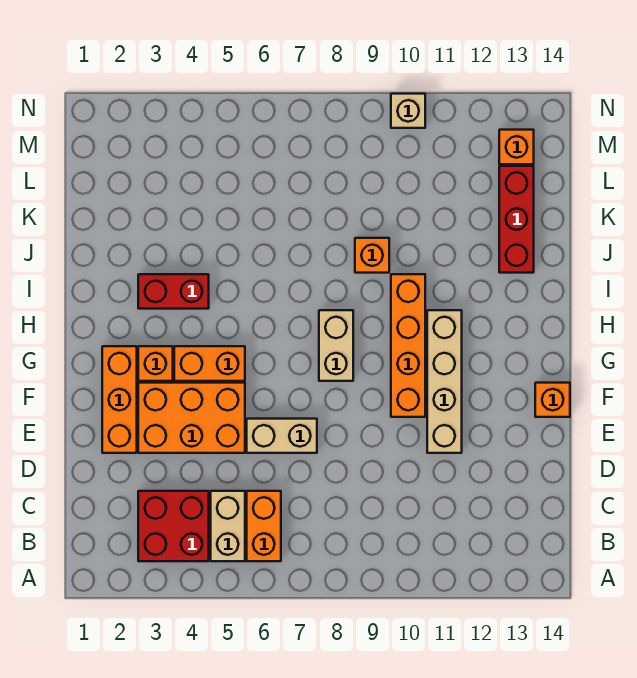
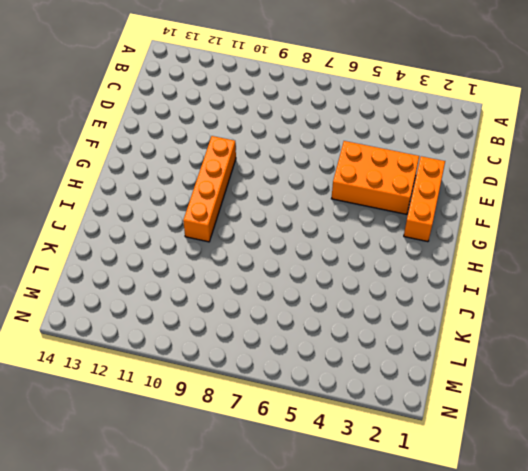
none -> red 2x2 brick [138,491,209,561]
none -> tan 1x2 brick [211,491,245,561]
none -> orange 1x2 brick [247,491,281,561]

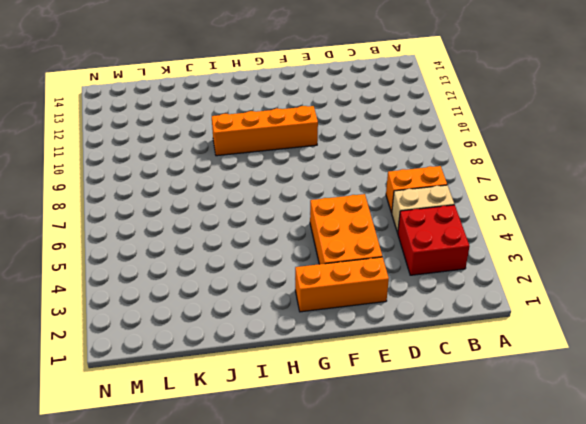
none -> tan 1x2 brick [247,419,317,453]
none -> tan 1x4 brick [427,310,462,453]
none -> orange 1x1 brick [535,383,570,417]

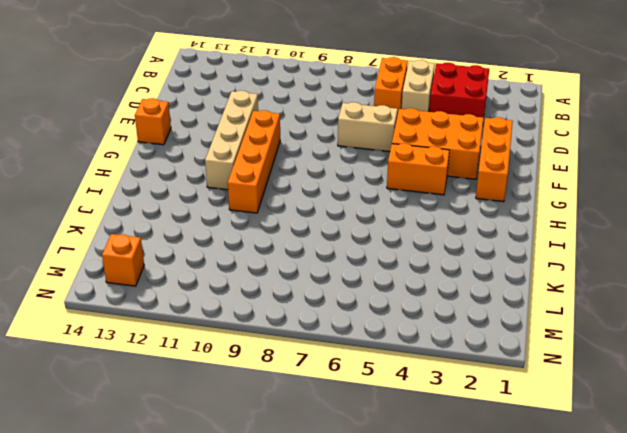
none -> orange 1x1 brick [138,346,173,381]
none -> tan 1x2 brick [319,310,353,381]
none -> red 1x2 brick [138,274,209,309]

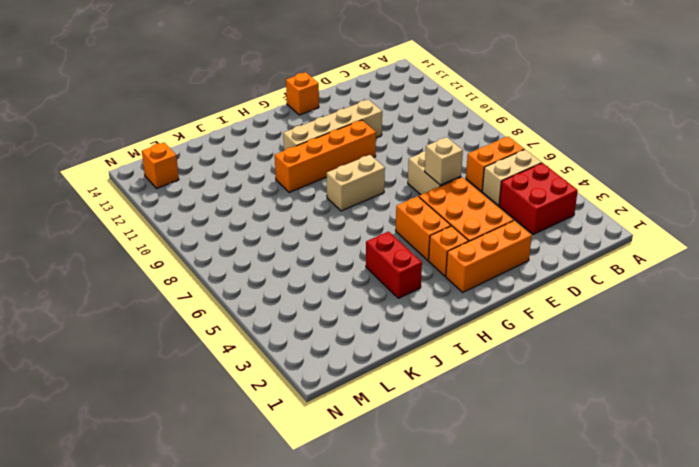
tan 1x1 brick [425,137,463,185] -> tan 1x1 brick moved to [391,94,425,128]
none -> orange 1x1 brick [355,238,389,273]
none -> red 1x3 brick [499,166,534,273]

